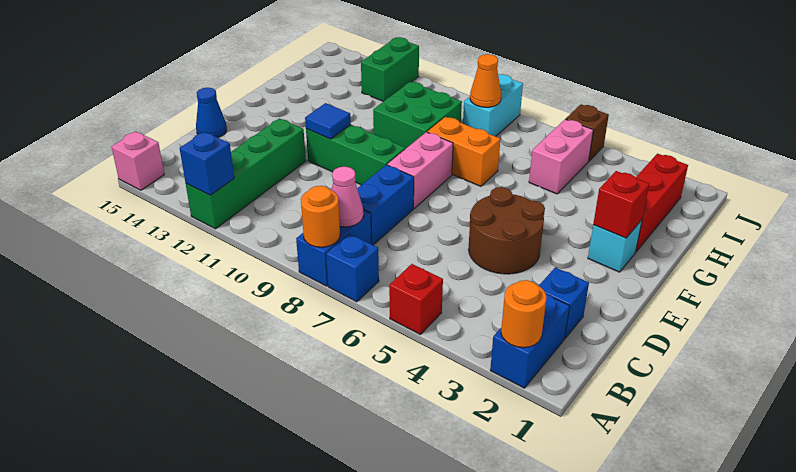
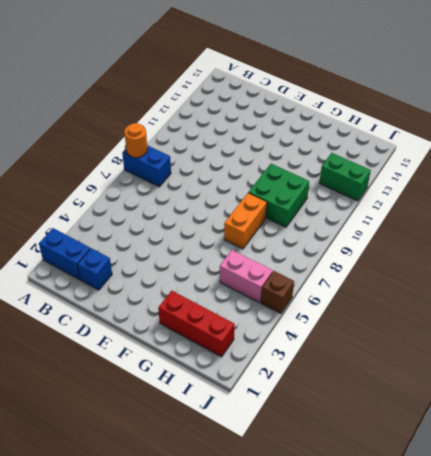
none -> red 1x1 brick [389,264,443,334]
none -> blue 1x1 brick [326,234,379,302]
none -> green 1x4 brick [186,118,306,229]

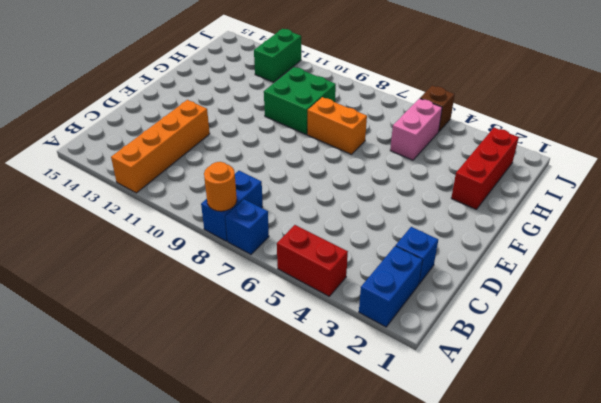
red 1x2 brick [277,225,348,296] -> red 1x1 brick [389,264,443,334]
orange 1x4 brick [111,100,210,193] -> green 1x4 brick [186,118,306,229]
none -> pink 1x1 brick [112,131,164,190]
none -> blue 1x2 brick [357,165,414,245]
none -> brown 2x2 round brick [468,187,545,274]

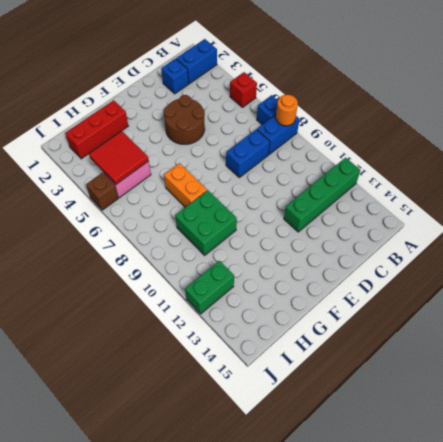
red 2x2 tile [89,131,149,184] -> none
none -> pink 1x1 brick [112,131,164,190]
none -> blue 1x1 cone [196,88,227,138]
none -> pink 1x2 brick [387,132,453,208]

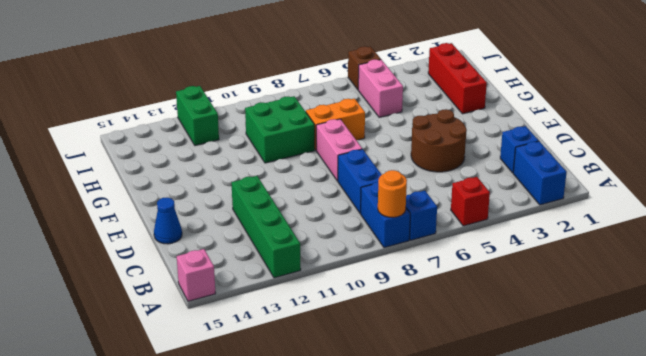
none -> green 1x3 brick [306,124,405,185]
none -> cyan 1x1 brick [588,220,642,272]
none -> cyan 1x2 brick [463,74,523,136]

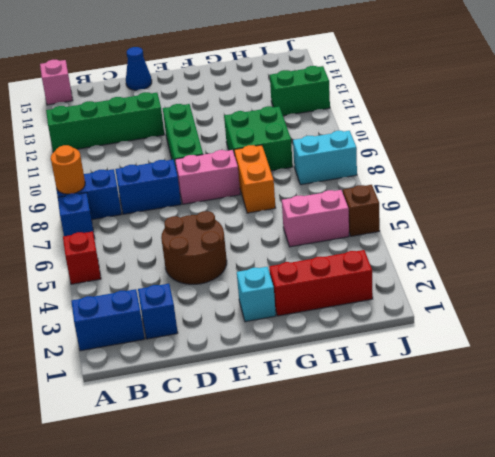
none -> orange 1x1 round brick [501,280,547,348]
none -> blue 1x1 brick [180,132,234,195]
none -> pink 1x1 cone [332,167,363,227]

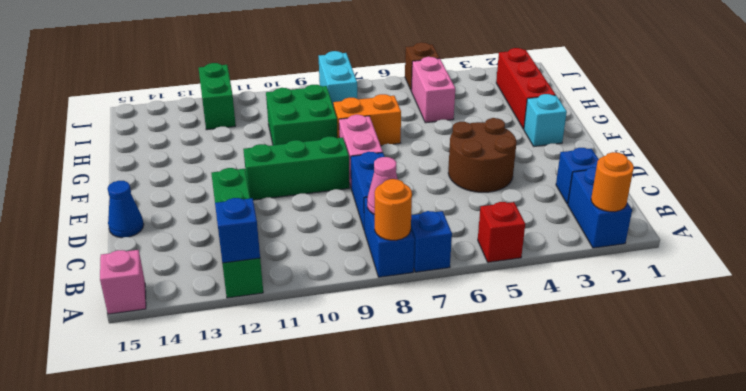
none -> blue 1x1 tile [305,103,351,139]
none -> red 1x1 brick [593,171,649,238]
none -> orange 1x1 cone [470,54,501,107]

